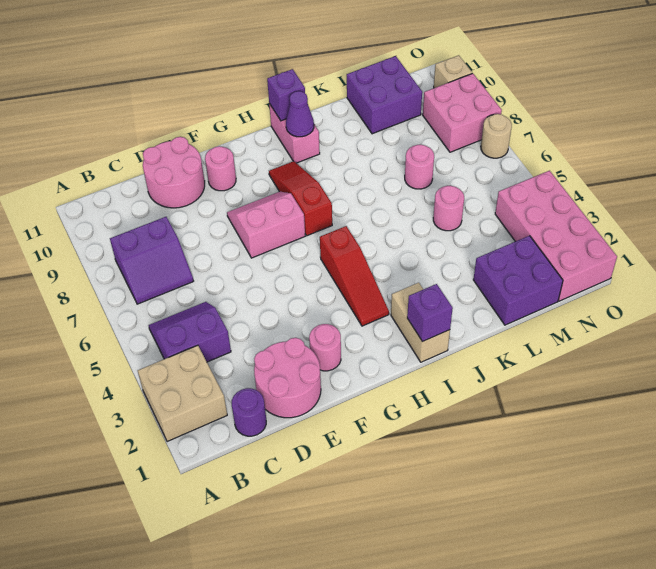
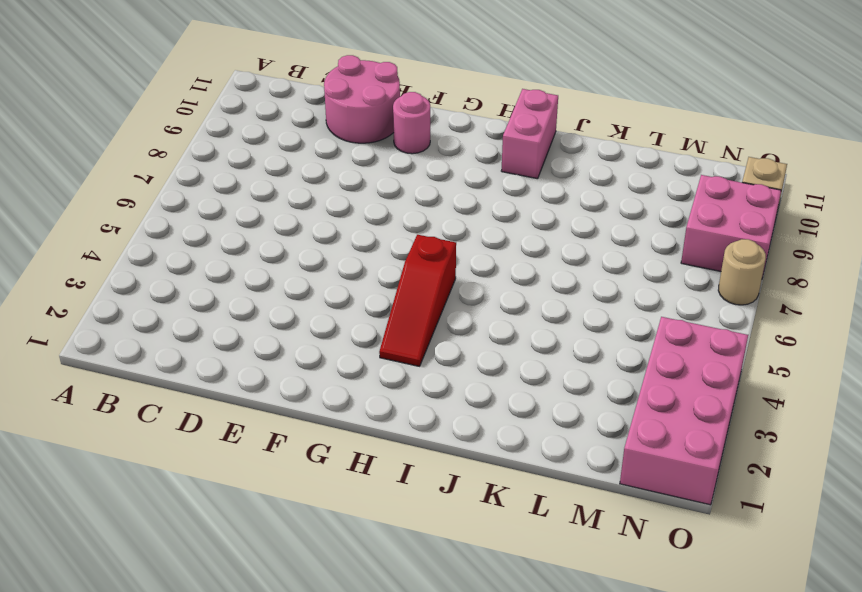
none -> tan 2x2 brick [138,345,227,442]
none -> purple 2x2 slope [149,302,231,362]
none -> purple 2x2 slope [110,217,193,304]

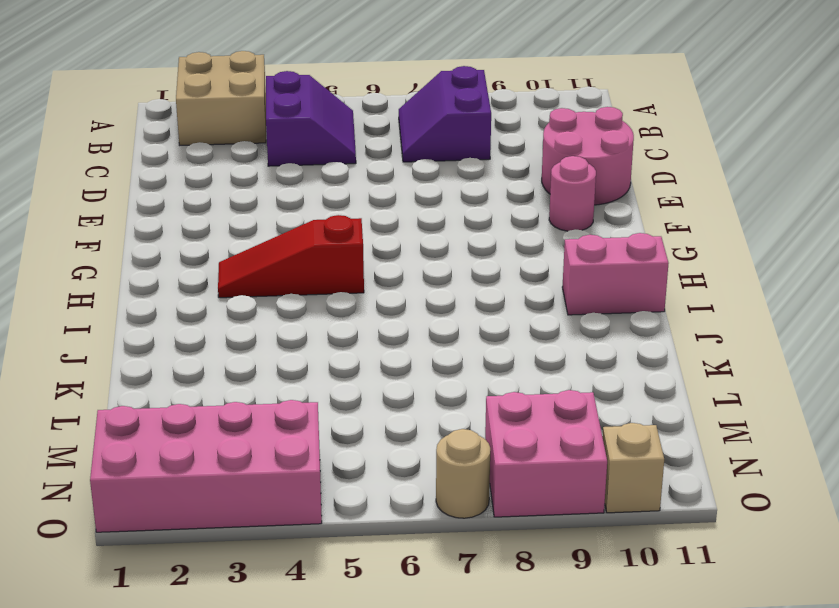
none -> purple 1x1 round brick [232,388,266,436]
none -> pink 2x2 round brick [254,338,321,418]
none -> pink 1x1 round brick [309,324,341,371]

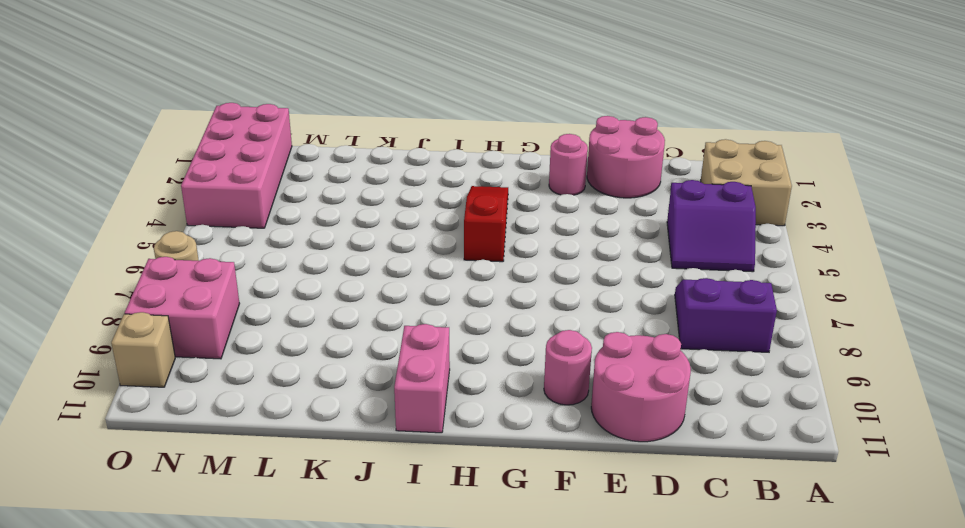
none -> purple 1x1 round brick [232,388,266,436]
none -> pink 2x2 slope [227,192,305,258]
none -> red 1x3 slope [269,161,332,236]

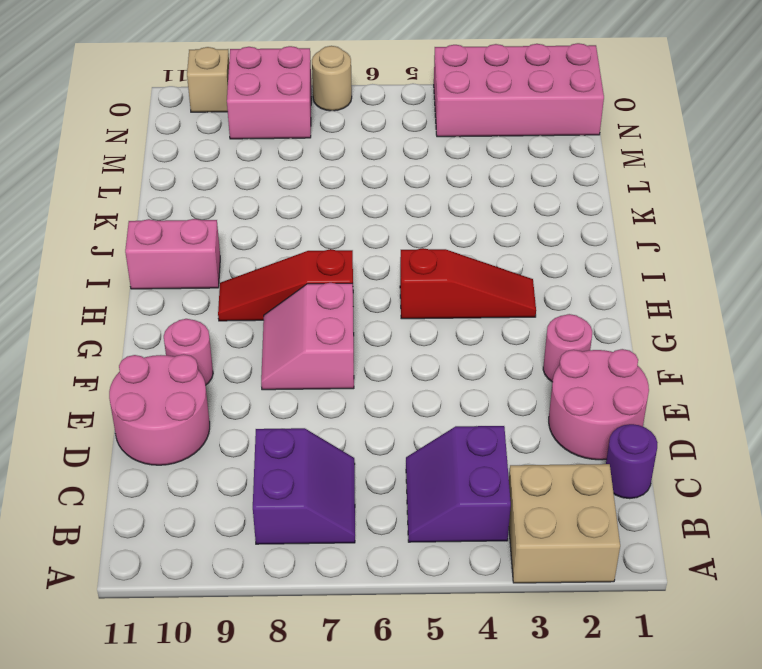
none -> tan 1x2 brick [391,283,450,362]
none -> purple 2x2 brick [473,236,563,325]
none -> pink 1x1 round brick [433,186,464,231]

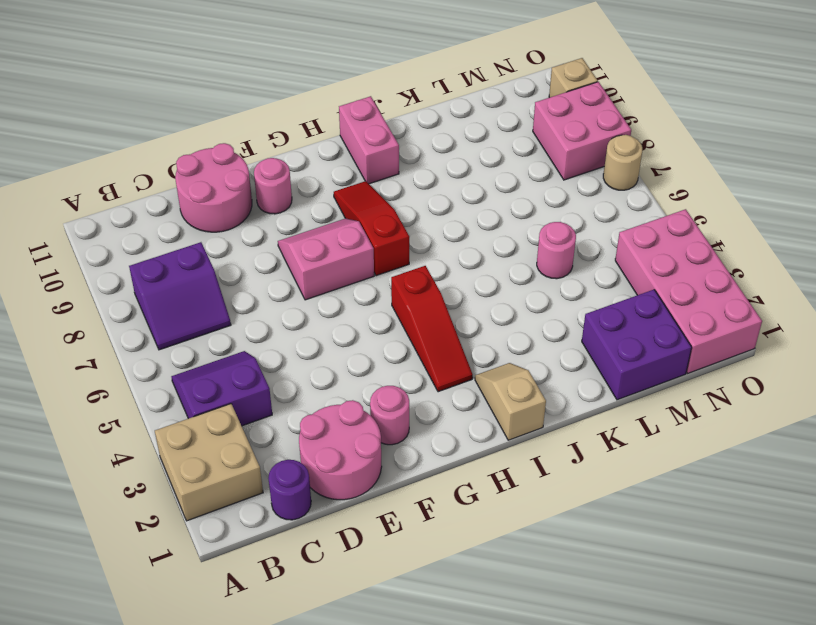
tan 1x2 slope [475,363,546,440] -> tan 1x2 brick [391,283,450,362]
none -> pink 1x1 round brick [405,145,434,189]
none -> purple 2x2 brick [347,56,422,134]
none -> purple 1x1 brick [407,284,453,342]

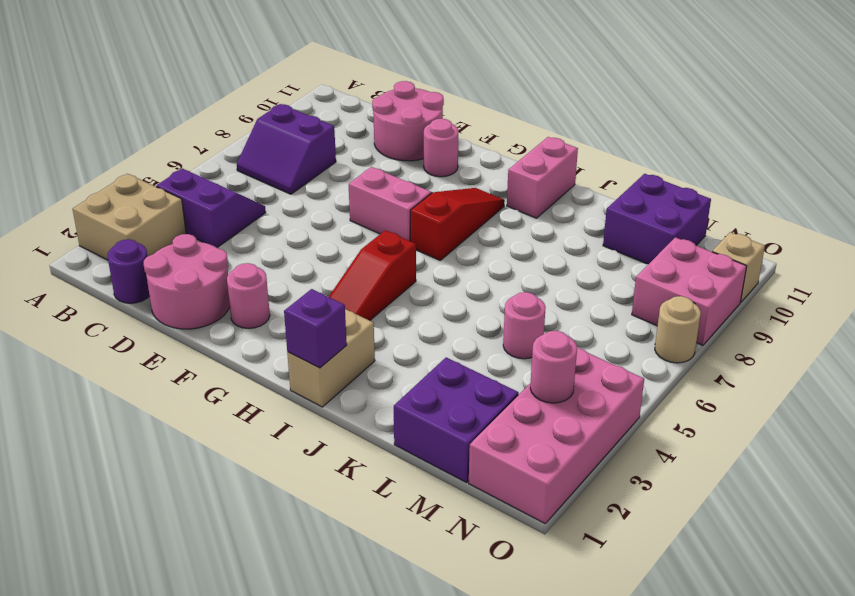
pink 1x1 round brick [530,331,577,403] -> pink 1x1 round brick moved to [405,145,434,189]
none -> purple 1x1 cone [286,91,314,137]
none -> purple 1x1 brick [267,69,305,121]

